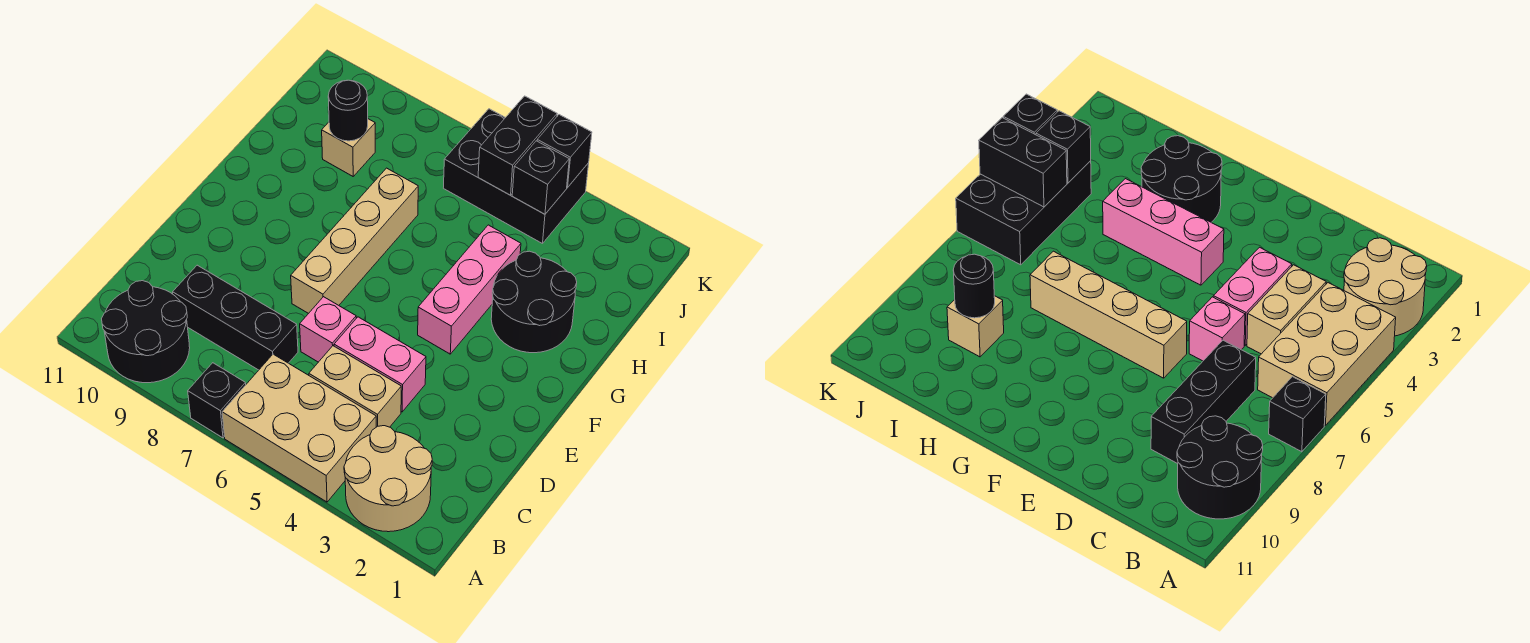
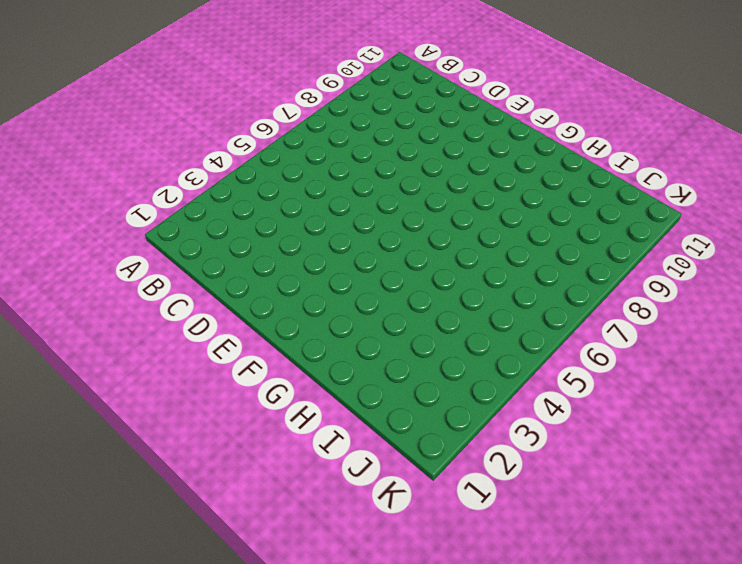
none -> tan 2x2 round brick [344,426,432,532]
none -> tan 2x3 brick [222,354,376,502]
none -> black 1x1 brick [188,363,246,438]

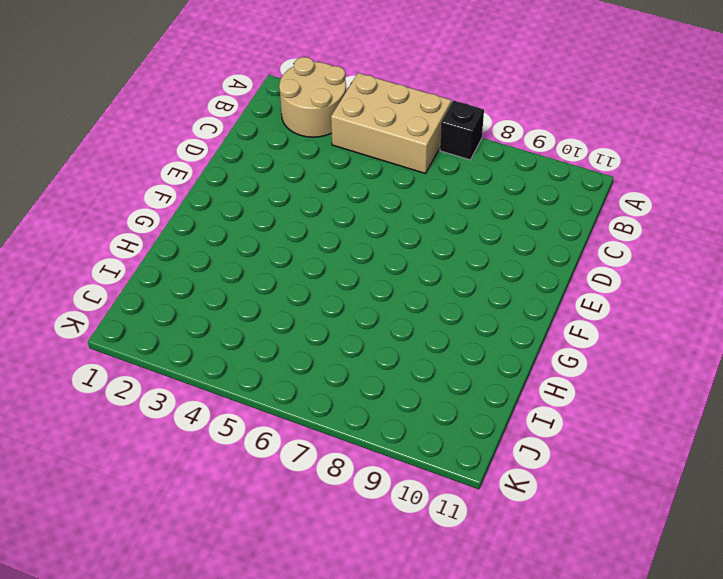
none -> black 2x2 round brick [102,281,190,383]
none -> tan 1x2 brick [309,346,401,427]
none -> black 1x3 brick [173,265,298,370]

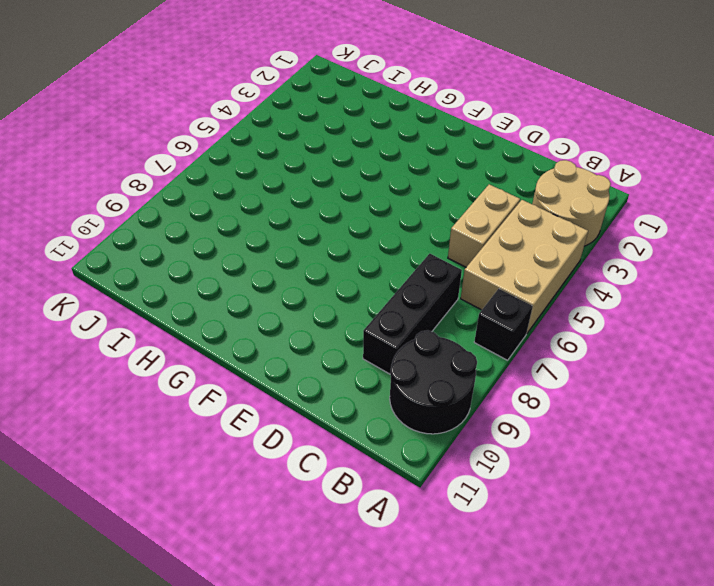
none -> pink 1x2 brick [334,317,426,412]
none -> pink 1x1 brick [300,297,356,362]
none -> tan 1x4 brick [291,168,418,314]

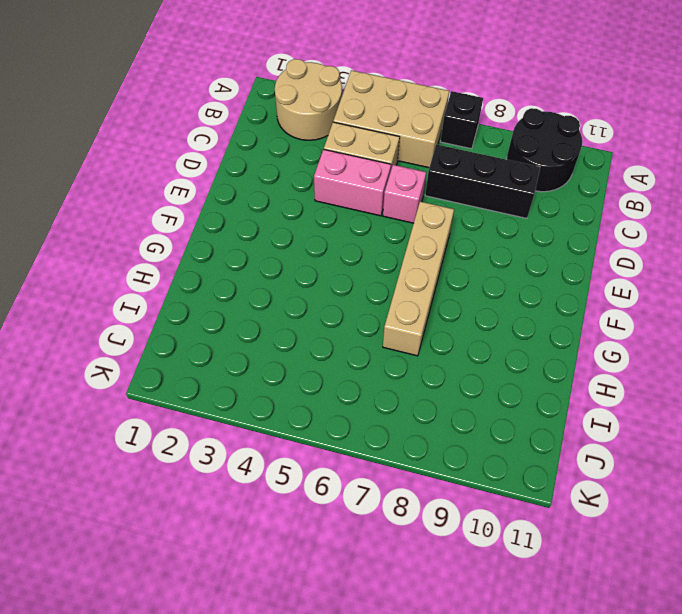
none -> pink 1x3 brick [418,225,521,354]
none -> black 2x2 round brick [491,251,577,353]
none -> tan 1x1 brick [322,119,375,176]

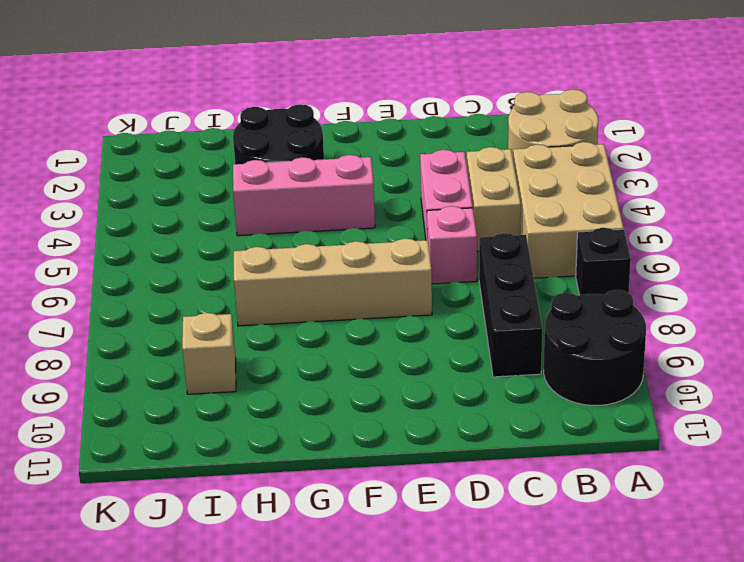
none -> black 2x3 brick [444,109,589,244]
none -> black 1x1 round brick [328,80,368,141]
none -> black 1x1 brick [512,141,569,214]

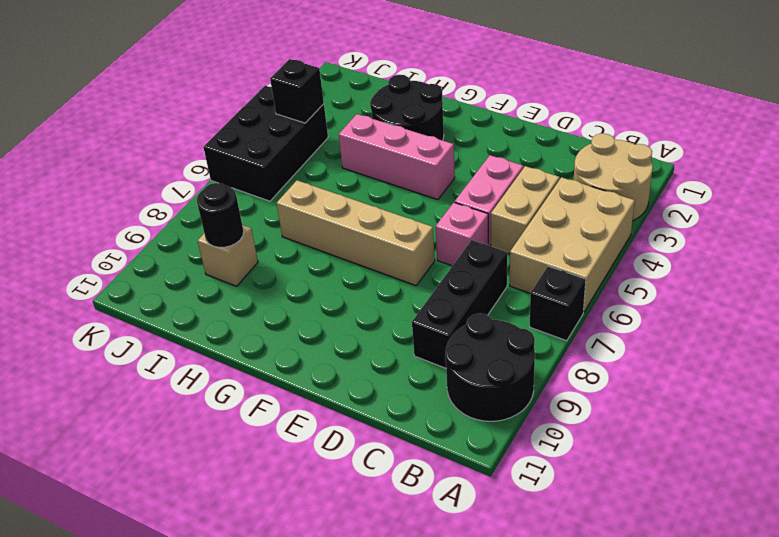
none -> black 1x2 brick [478,96,557,195]
none -> black 1x1 brick [537,115,592,187]

